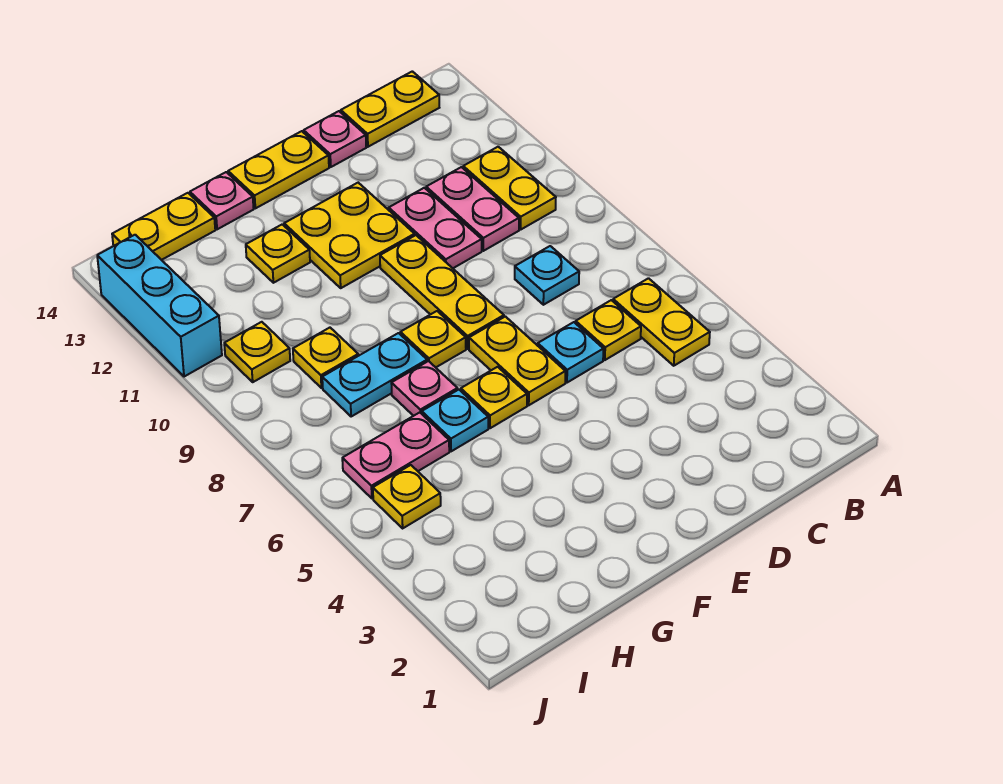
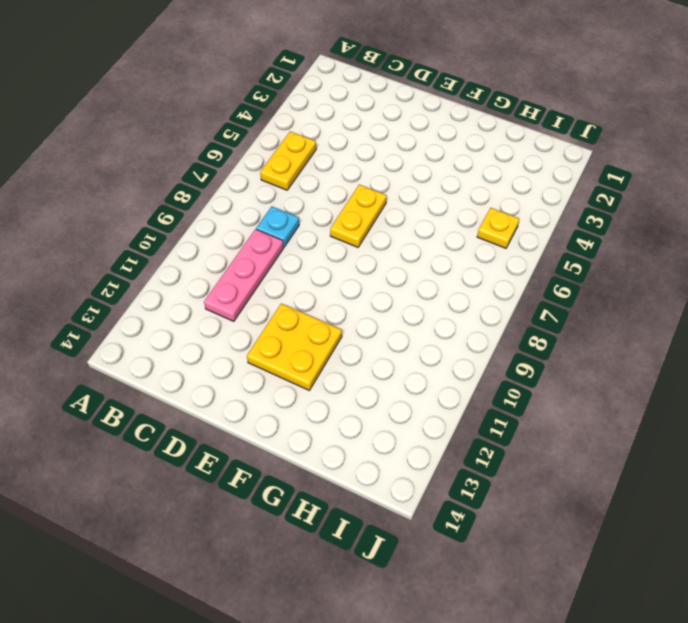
pink 1x3 plate [204,229,284,321] -> pink 1x2 plate [426,167,519,251]
none -> yellow 1x2 plate [463,147,556,229]
none -> yellow 1x2 plate [341,71,439,147]
none -> yellow 1x1 plate [576,300,641,360]

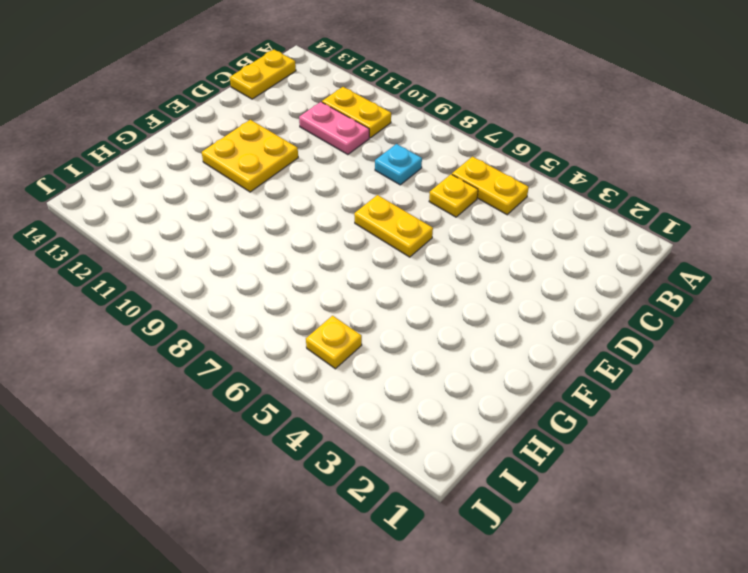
none -> cyan 1x1 plate [538,322,603,383]
none -> pink 1x2 plate [389,188,482,268]
none -> pink 1x1 plate [304,111,366,167]

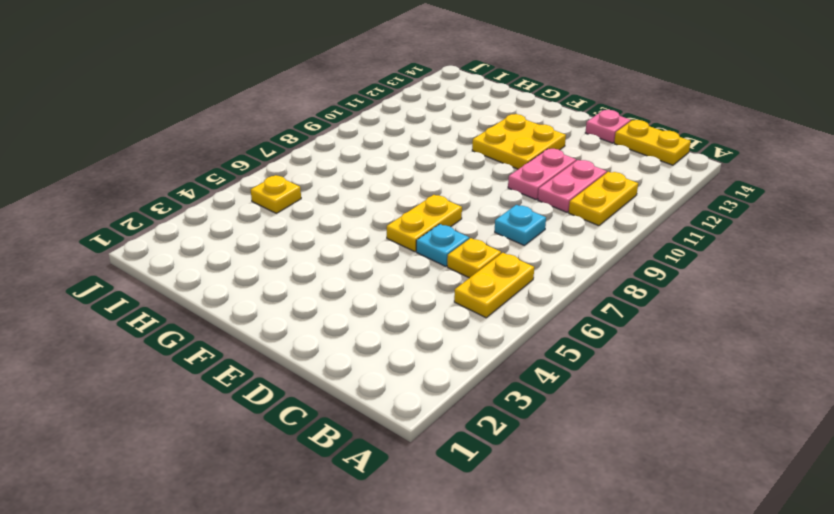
none -> yellow 1x3 plate [380,235,504,349]
none -> yellow 1x2 plate [228,131,329,208]
none -> yellow 1x1 plate [461,367,527,428]

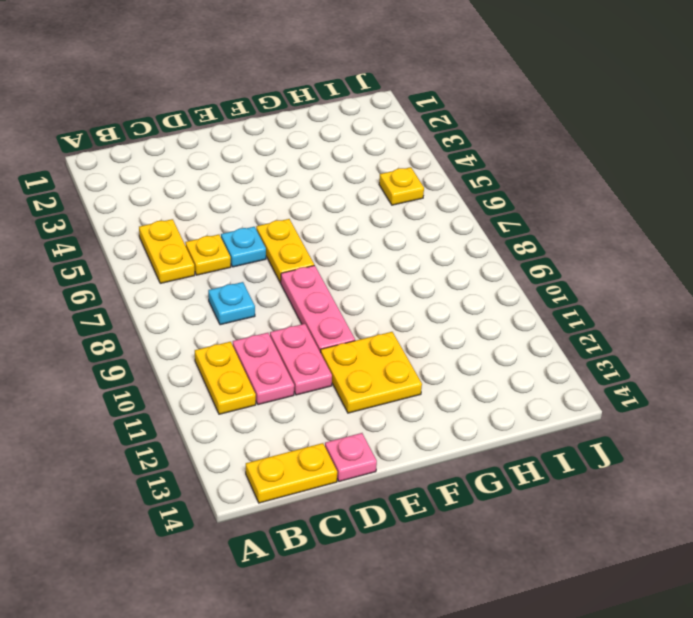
pink 1x3 plate [281,265,355,352] -> yellow 1x3 plate [380,235,504,349]
none -> yellow 1x2 plate [228,131,329,208]
none -> yellow 1x1 plate [461,367,527,428]
none -> yellow 1x1 plate [400,311,466,367]

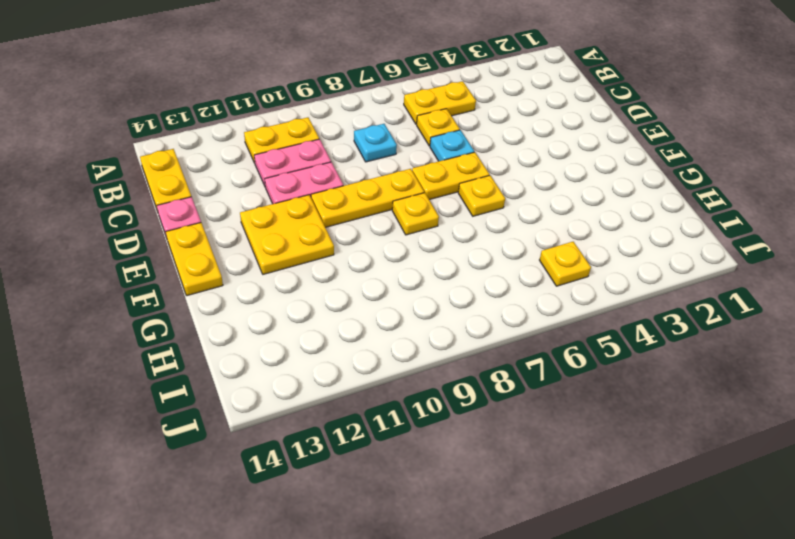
none -> cyan 1x1 plate [422,390,488,451]
none -> pink 1x1 plate [391,361,458,416]
none -> cyan 1x2 plate [322,333,427,417]

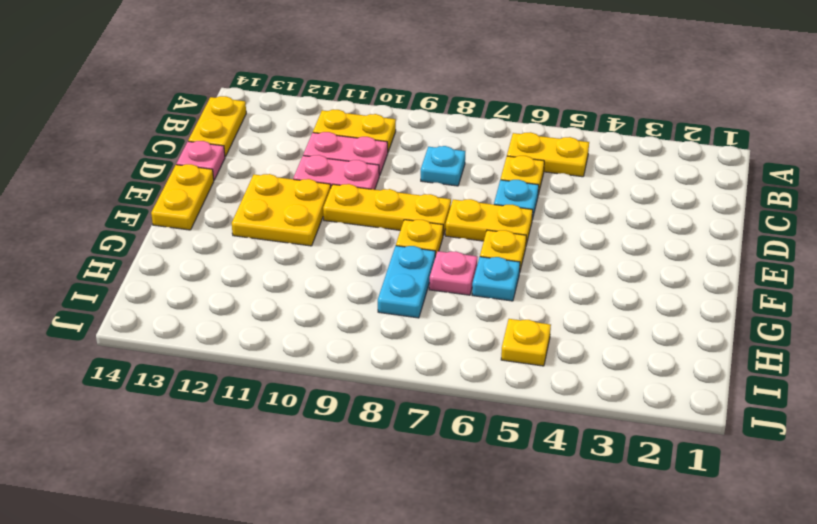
none -> yellow 1x1 plate [246,224,310,283]
none -> pink 1x1 plate [190,172,254,229]
none -> pink 1x2 plate [342,412,449,498]

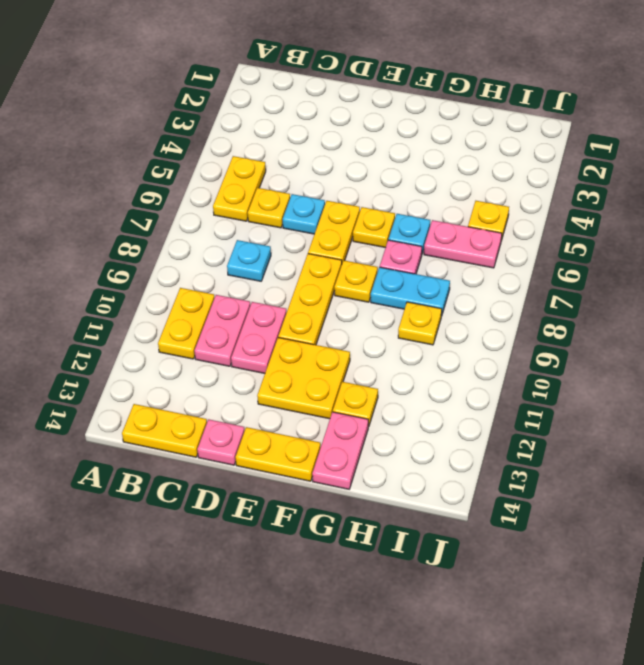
pink 1x2 plate [312,412,368,489] -> pink 1x1 plate [190,172,254,229]
none -> yellow 1x2 plate [112,193,215,260]
none -> yellow 1x1 plate [224,322,290,382]
none -> cyan 1x3 brick [97,235,222,377]

